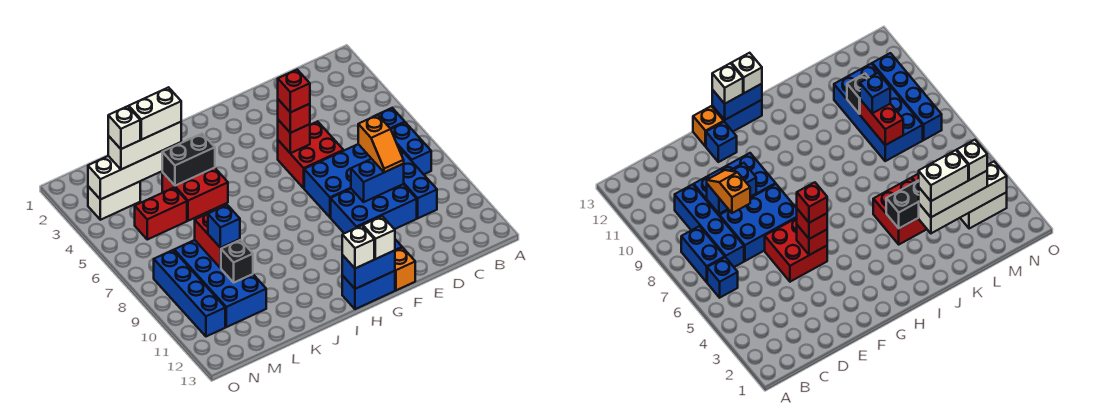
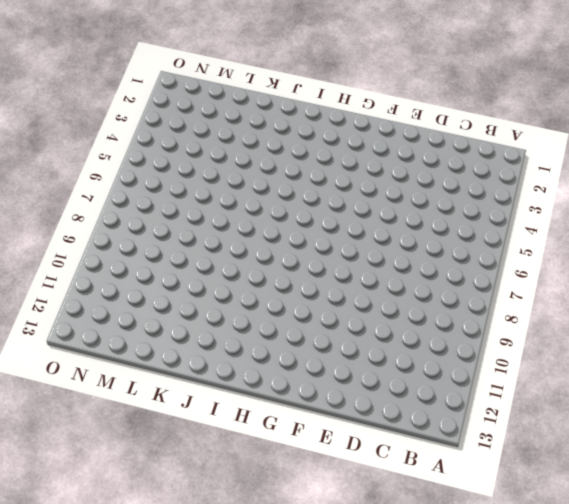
none -> blue 1x1 brick [375,108,405,129]
none -> blue 1x2 brick [391,122,431,174]
none -> blue 1x4 brick [398,147,437,218]
none -> blue 2x3 brick [304,144,371,217]

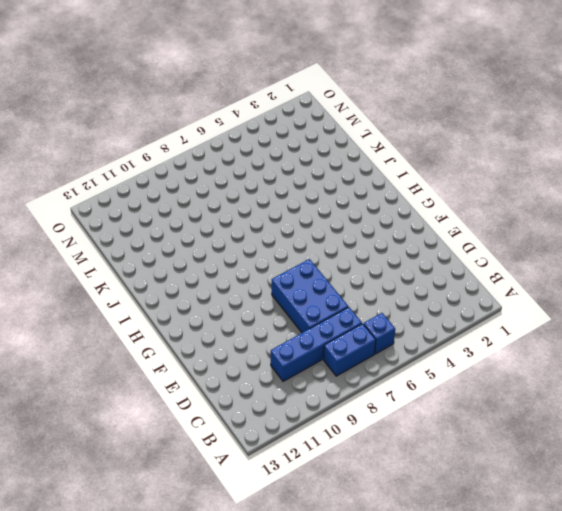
none -> blue 2x3 brick [331,184,417,233]
none -> red 2x2 brick [278,121,343,188]
none -> blue 1x1 brick [706,122,737,162]
none -> orange 1x1 brick [395,248,415,290]

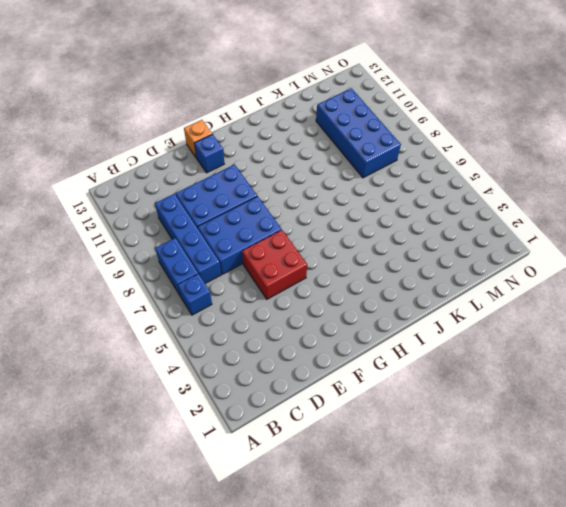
none -> blue 1x2 brick [342,271,395,309]
none -> red 2x2 brick [162,168,228,221]
none -> red 1x2 brick [135,187,187,239]
none -> white 1x2 brick [88,182,140,220]

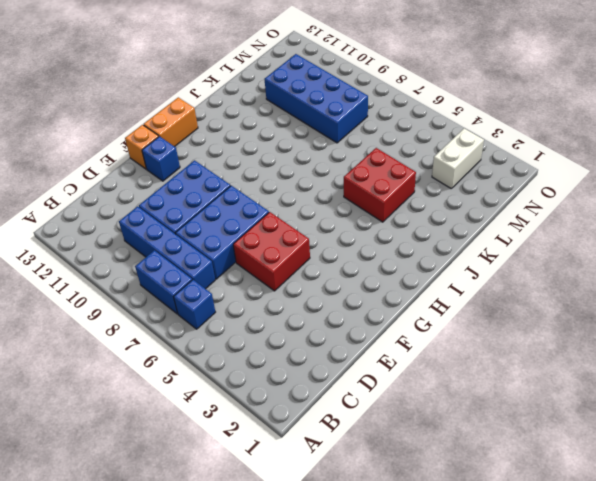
orange 1x2 brick [143,97,198,147] -> blue 1x2 brick [342,271,395,309]
none -> red 1x2 brick [135,187,187,239]
none -> blue 1x4 brick [154,250,225,336]
none -> blue 1x2 brick [351,159,404,202]
none -> red 1x1 brick [278,120,310,153]

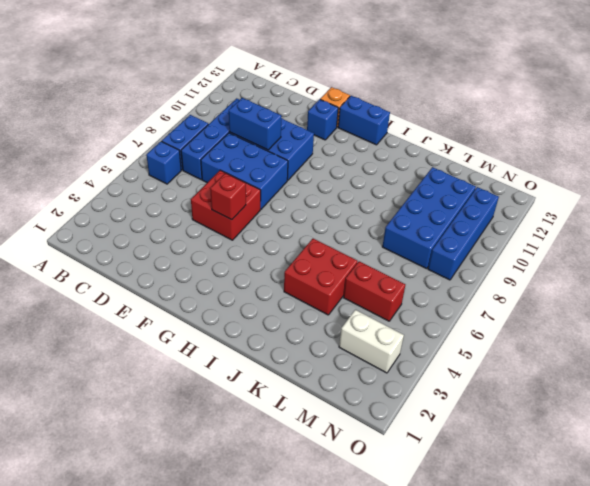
none -> blue 1x2 brick [342,250,395,289]
none -> black 1x2 brick [162,134,215,186]
none -> white 1x4 brick [88,142,181,199]
none -> red 1x2 brick [195,214,240,268]

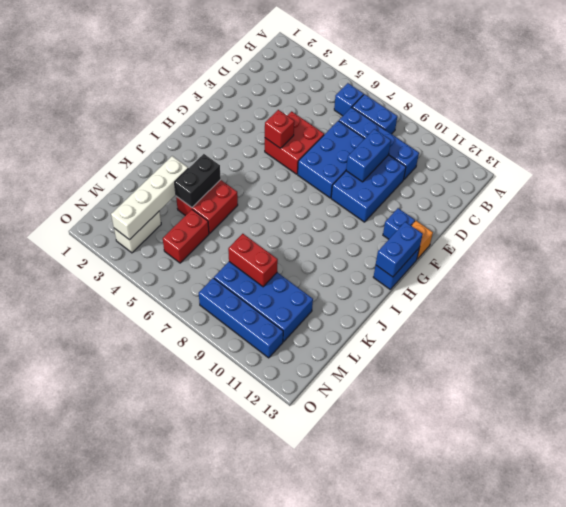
none -> black 1x1 brick [221,240,253,282]
none -> orange 1x2 slope [358,115,404,172]
none -> red 1x1 brick [278,99,310,133]
none -> white 1x1 brick [363,216,395,259]

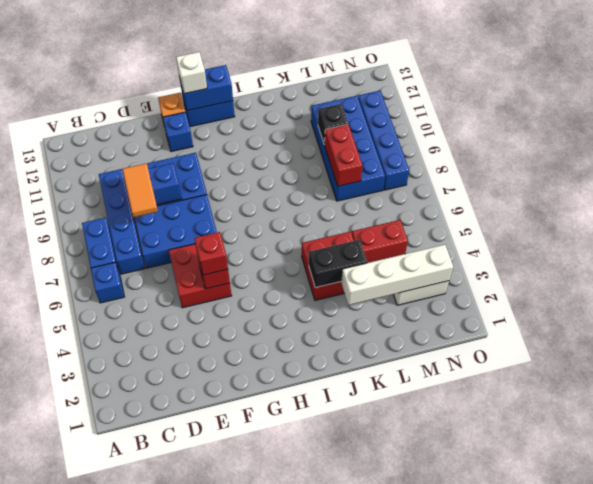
orange 1x2 tile [122,163,158,217] -> orange 1x2 slope [358,115,404,172]
none -> white 1x1 brick [342,226,374,268]
none -> white 1x3 brick [108,122,181,169]
none -> blue 1x1 brick [208,205,240,248]
none -> red 1x1 brick [278,70,310,112]

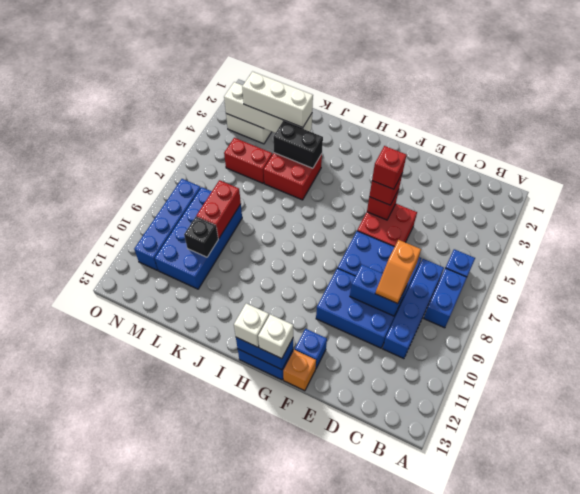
none -> blue 1x1 brick [208,205,240,248]
none -> white 1x2 brick [129,87,181,140]
none -> white 1x1 brick [108,106,140,149]

